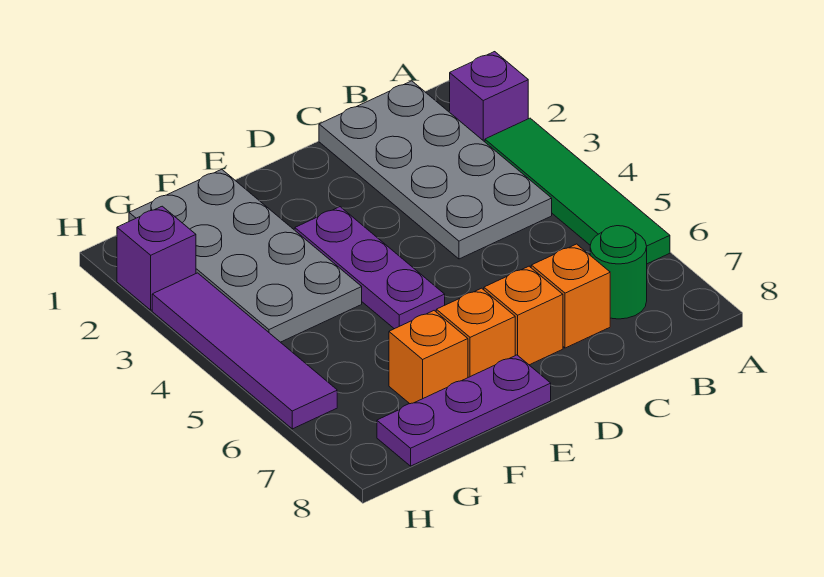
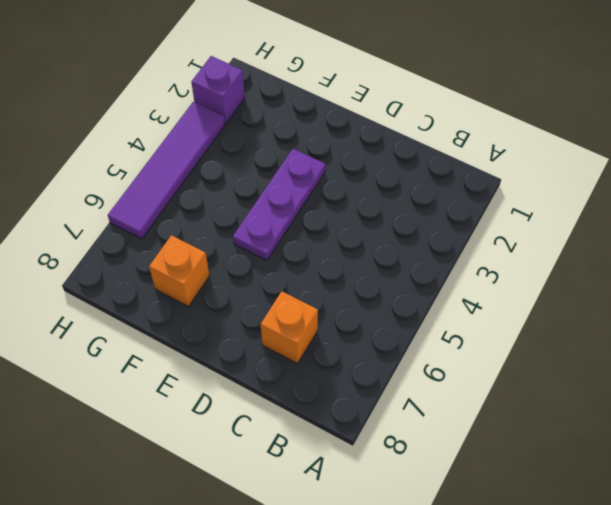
none -> purple 1x1 brick [450,52,528,142]
none -> green 1x4 tile [485,118,670,264]
none -> grey 2x4 plate [319,81,552,259]

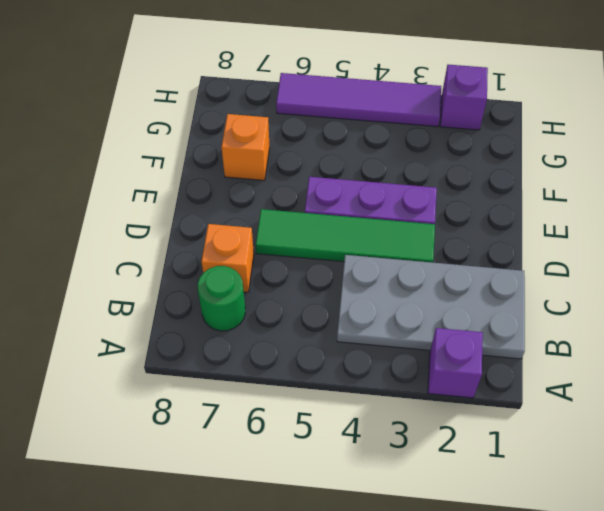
green 1x4 tile [256,209,435,263] -> green 1x4 tile moved to [485,118,670,264]
none -> orange 1x1 brick [484,266,563,365]
none -> orange 1x1 brick [436,288,515,377]
none -> purple 1x3 plate [377,355,551,466]

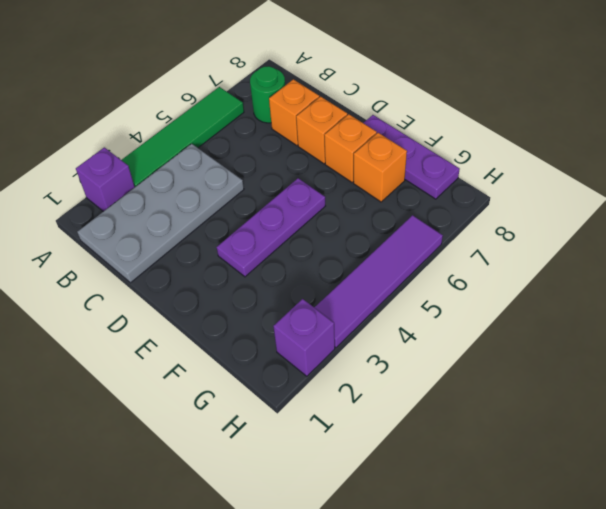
none -> grey 2x4 plate [129,169,362,342]

